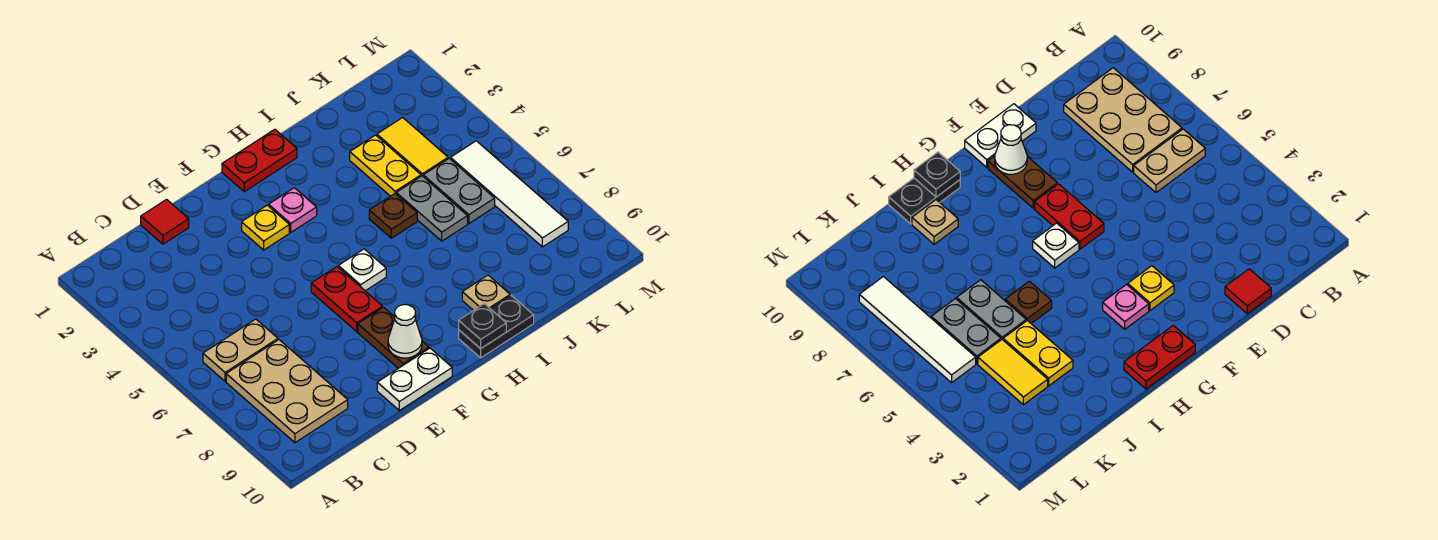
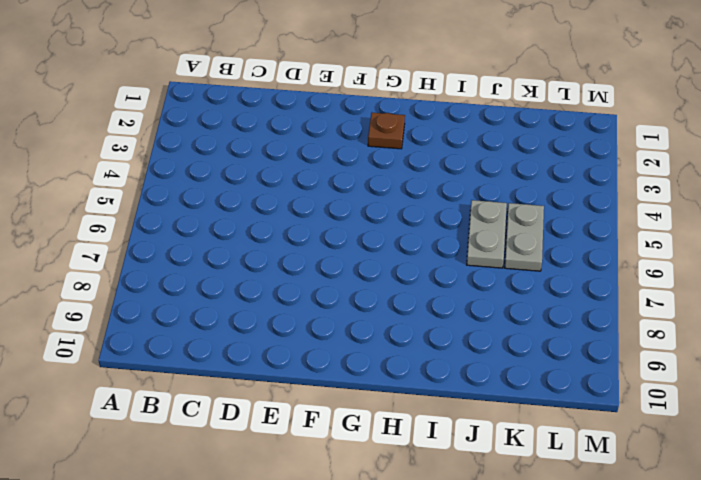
brown 1x1 plate [368,113,405,149] -> brown 1x1 plate moved to [369,194,417,238]
none -> tan 1x2 plate [203,319,278,381]
none -> tan 2x3 plate [226,340,348,443]
none -> red 1x1 tile [141,200,189,244]

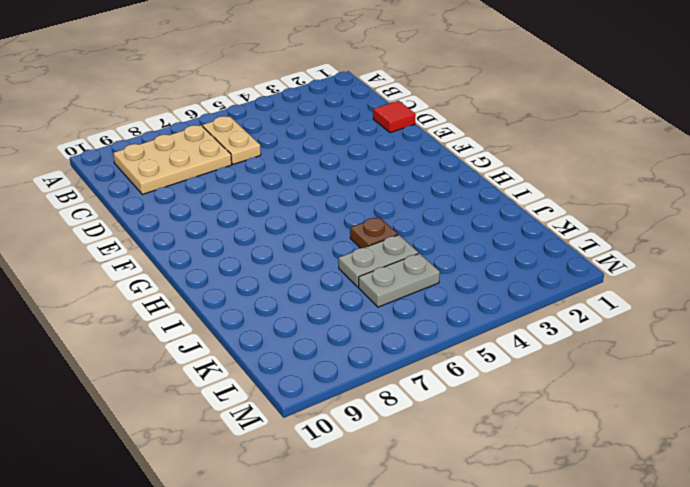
none -> white 1x2 plate [377,348,452,410]
none -> yellow 1x1 plate [242,205,289,250]
none -> red 1x2 plate [311,267,382,332]

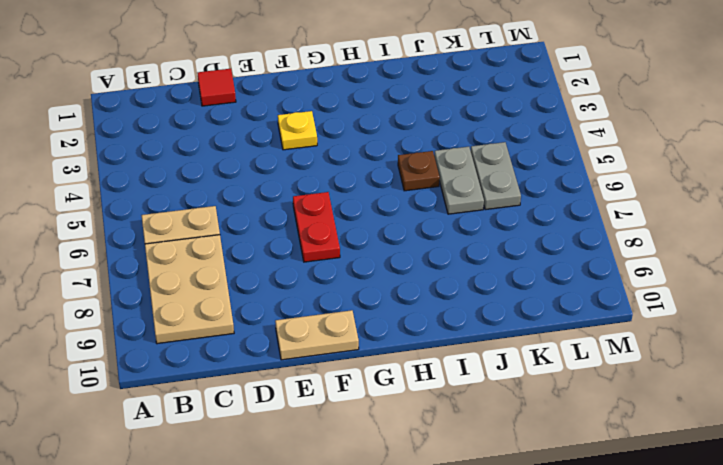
tan 1x2 plate [275,310,359,360] -> white 1x2 plate [377,348,452,410]
none -> brown 1x2 plate [358,307,429,368]
none -> red 1x2 plate [222,129,297,192]
none -> pink 1x1 plate [269,188,317,232]

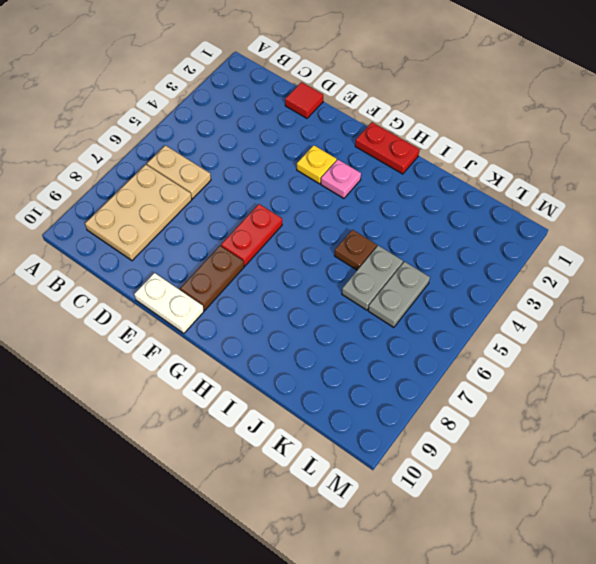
none -> white 1x1 plate [338,249,386,291]
none -> black 1x2 plate [459,295,534,358]
none -> tan 1x1 plate [462,275,510,310]

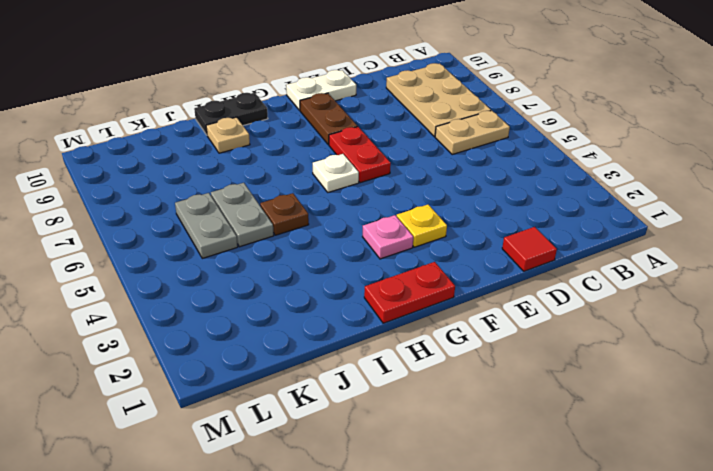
none -> yellow 1x2 plate [350,135,421,196]
none -> yellow 1x2 tile [377,118,448,176]
none -> white 1x4 tile [451,141,568,247]

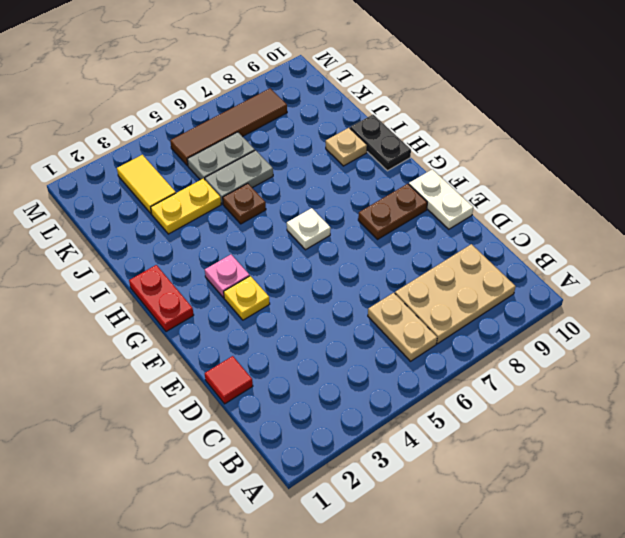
yellow 1x2 tile [117,155,176,214] -> yellow 1x2 tile turned to [377,118,448,176]
brown 1x4 tile [170,88,287,166] -> white 1x4 tile [451,141,568,247]
none -> red 1x2 plate [311,267,382,332]
none -> white 1x1 cone [388,305,422,358]
none -> black 1x1 plate [459,304,506,349]

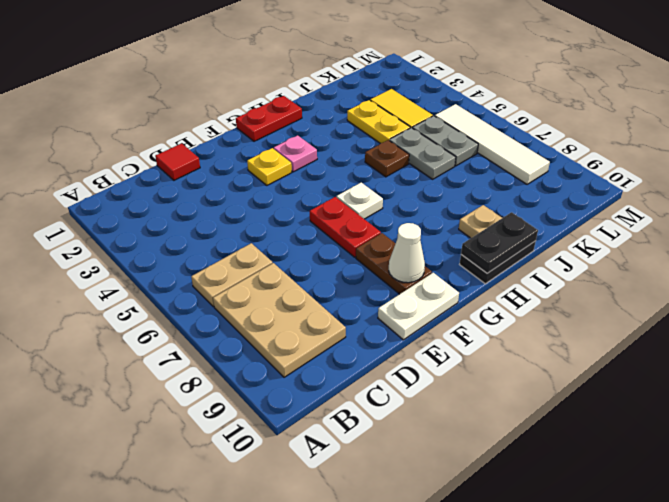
black 1x2 plate [461,212,538,273] -> black 1x1 plate [459,304,506,349]

